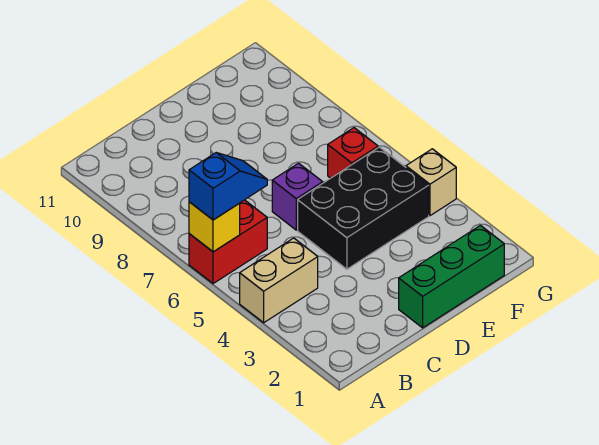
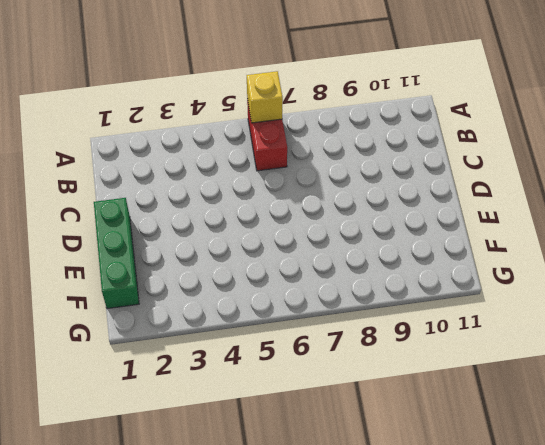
none -> tan 1x2 brick [240,238,318,323]
none -> black 2x3 brick [298,147,429,269]

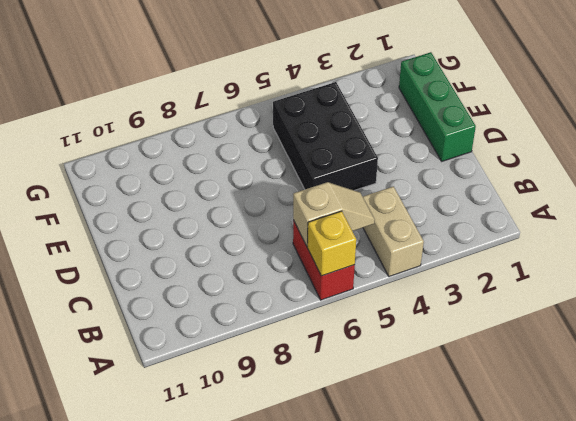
tan 1x2 slope [293,182,375,246] -> none
none -> purple 1x1 brick [272,163,323,230]
none -> red 1x1 brick [328,128,378,178]

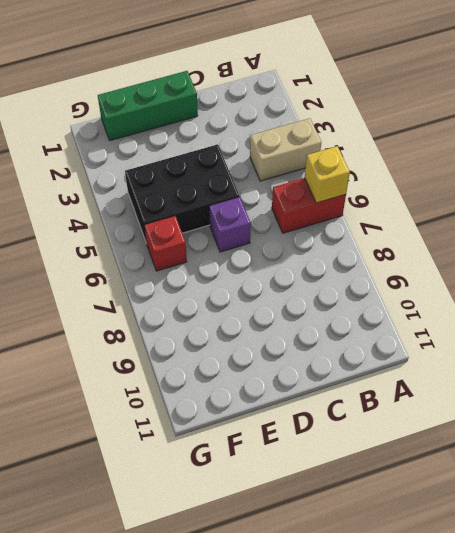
none -> tan 1x1 brick [406,149,456,216]
none -> blue 1x2 slope [189,153,267,220]

